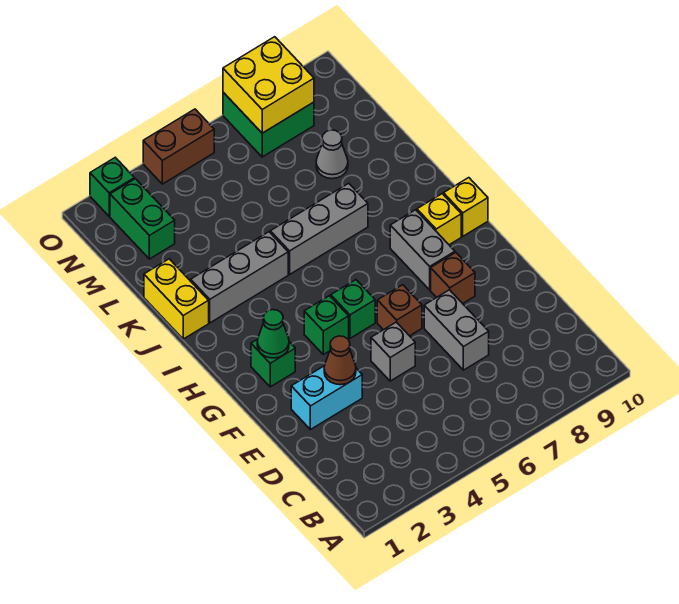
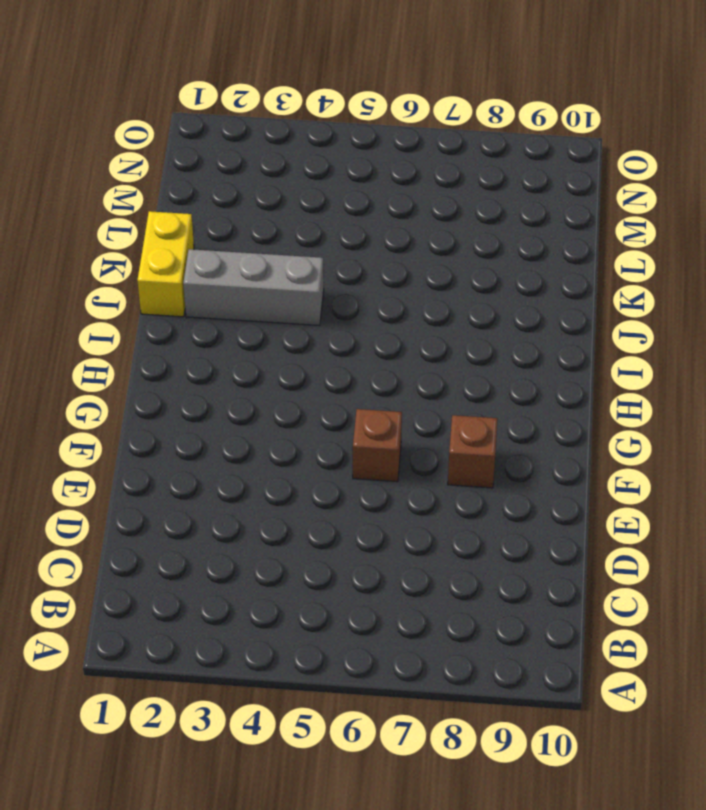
none -> grey 1x2 brick [424,290,489,370]
none -> cyan 1x2 brick [291,366,362,430]
none -> grey 1x1 brick [371,322,415,381]

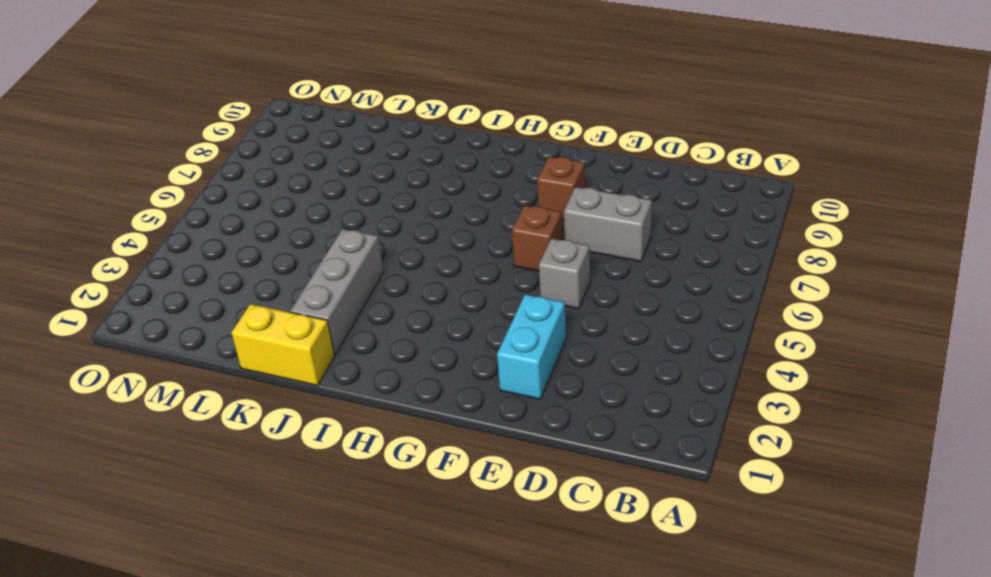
none -> green 1x1 brick [251,339,295,387]
none -> green 1x1 brick [304,296,349,355]
none -> green 1x1 brick [331,280,375,338]

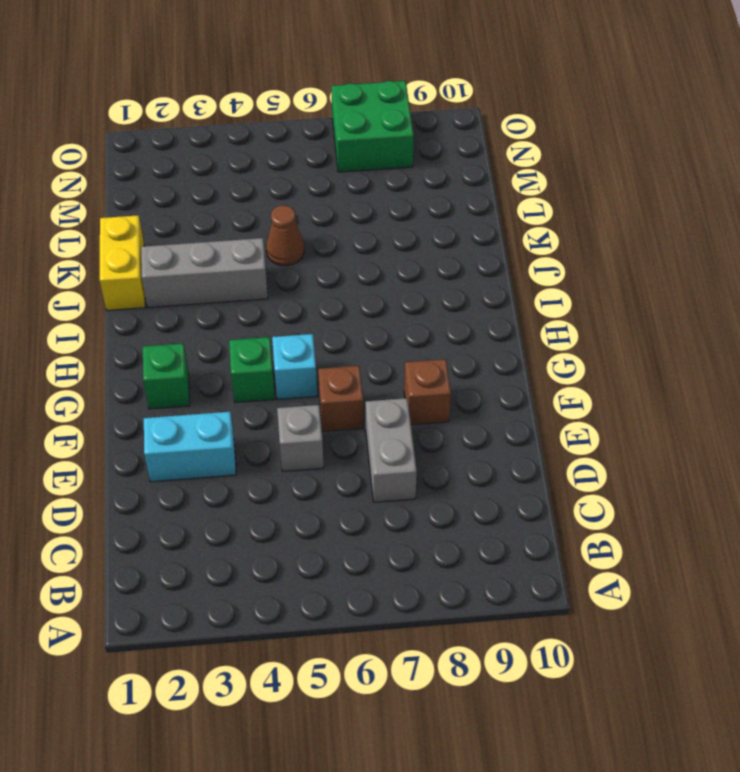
cyan 1x1 brick [272,334,317,399] -> green 1x1 brick [331,280,375,338]
brown 1x1 cone [266,205,304,266] -> brown 1x1 cone moved to [324,336,356,385]
none -> grey 1x2 brick [390,210,455,290]
none -> yellow 1x1 brick [417,194,461,245]
none -> yellow 1x1 brick [444,178,488,236]

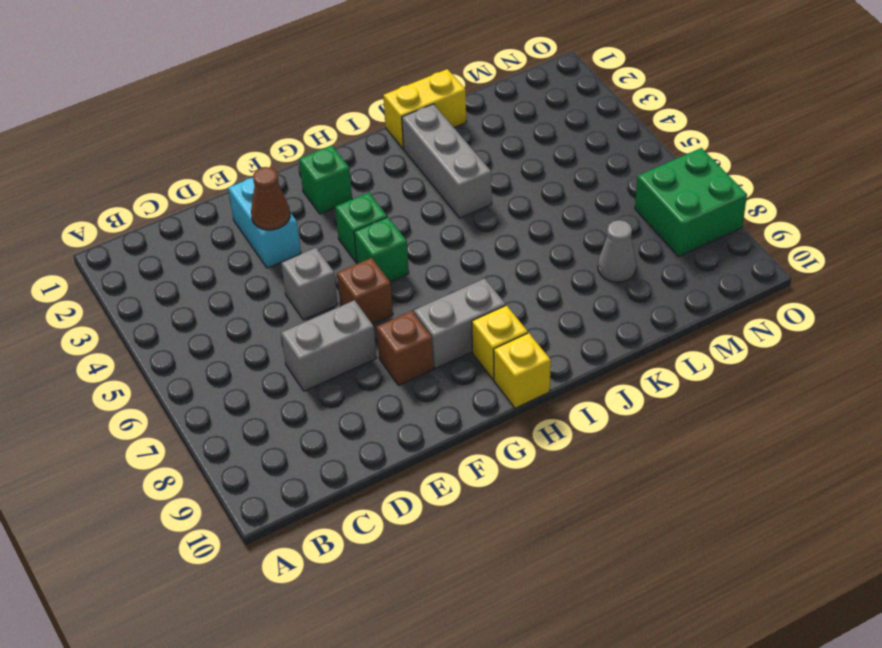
none -> grey 1x3 brick [270,183,368,274]
none -> green 1x2 brick [110,179,175,259]
none -> green 1x1 brick [90,158,134,216]

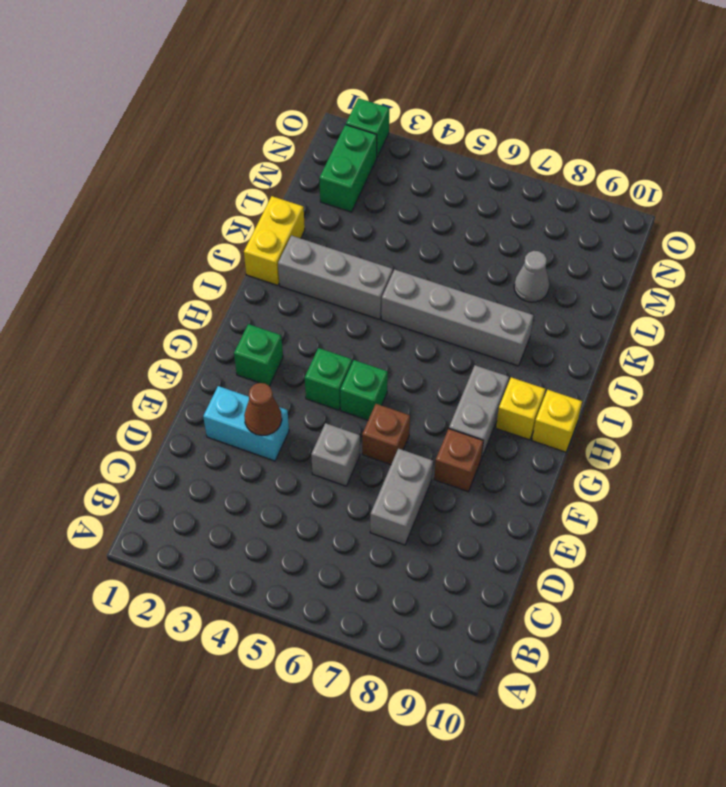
grey 1x4 brick [381,270,534,366] -> grey 1x3 brick [270,183,368,274]
none -> green 2x2 brick [223,92,314,157]
none -> brown 1x2 brick [143,109,214,184]
none -> green 1x1 cone [257,310,289,358]

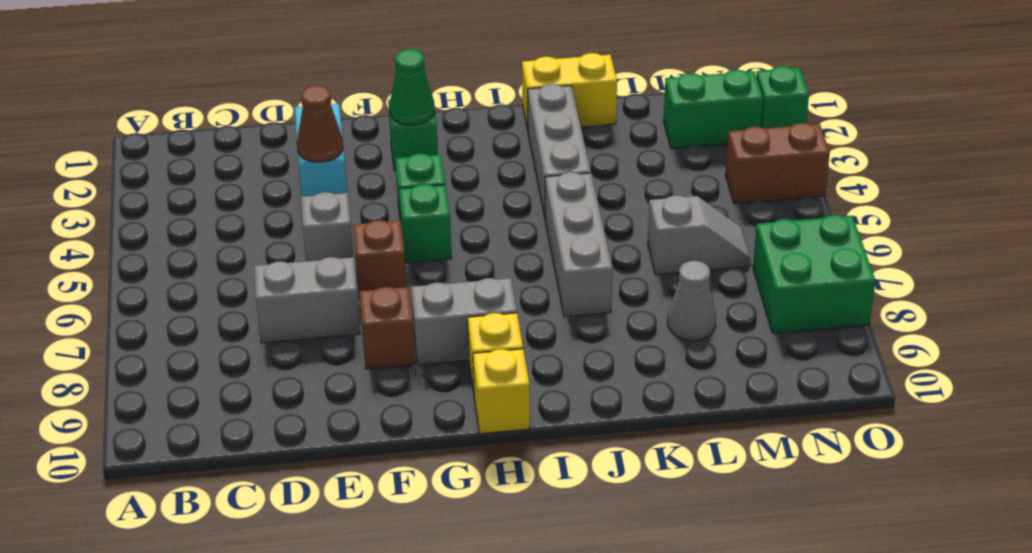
grey 1x2 slope [648,195,751,275] -> none
brown 1x2 brick [725,123,830,204] -> brown 1x2 brick turned to [143,109,214,184]
none -> yellow 2x2 brick [223,37,314,133]

